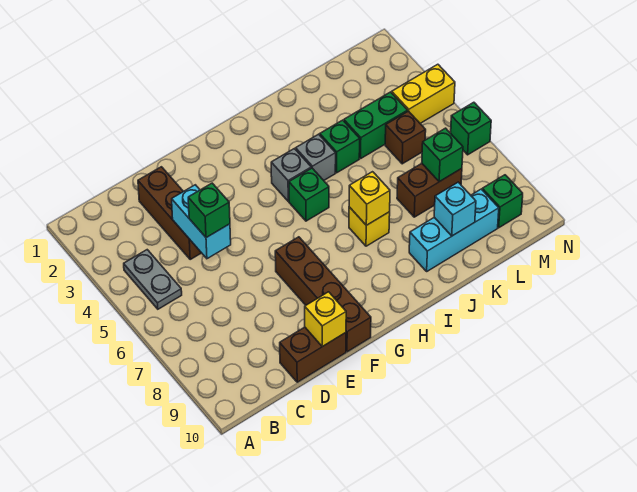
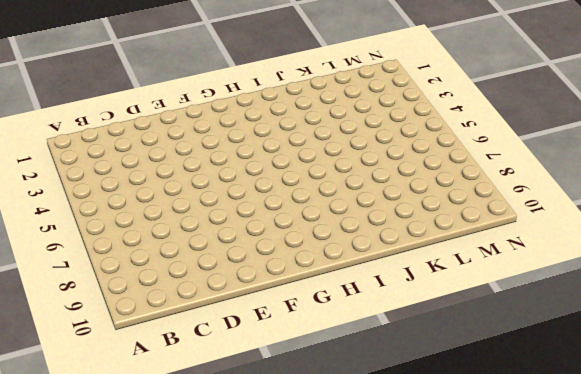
none -> grey 1x2 plate [124,250,182,309]
none -> brown 1x3 brick [138,167,201,259]
none -> brown 1x2 brick [280,327,346,382]

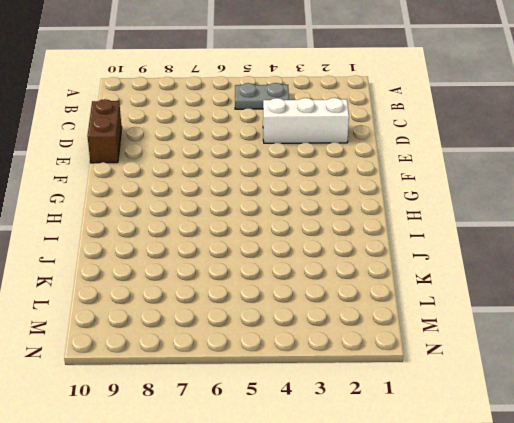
white 1x3 brick [263,98,349,143] -> brown 1x3 brick [138,167,201,259]
none -> brown 1x4 brick [275,237,371,352]
none -> grey 1x1 brick [271,149,311,201]
none -> green 1x1 brick [289,168,329,221]

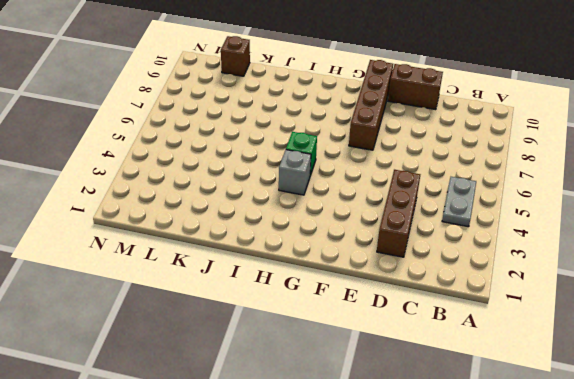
brown 1x1 brick [221,36,250,76] -> brown 1x1 brick moved to [385,111,426,164]
none -> grey 1x1 brick [296,134,336,180]
none -> yellow 1x1 brick [349,207,390,246]
none -> green 1x1 brick [320,120,360,173]

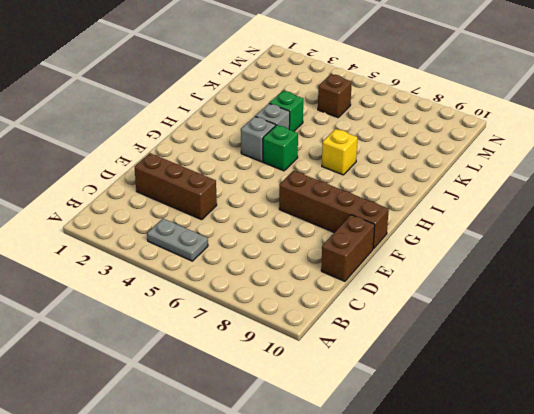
none -> cyan 1x3 brick [409,189,499,271]
none -> green 1x2 brick [344,92,408,158]
none -> brown 1x2 brick [397,164,462,217]

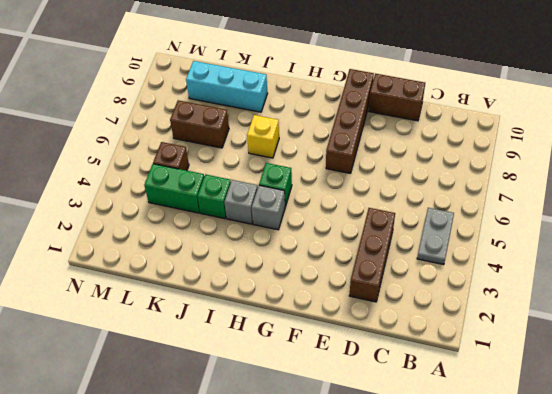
none -> yellow 1x2 brick [392,64,455,123]
none -> green 1x1 brick [482,175,523,228]
none -> green 1x1 brick [451,102,491,155]

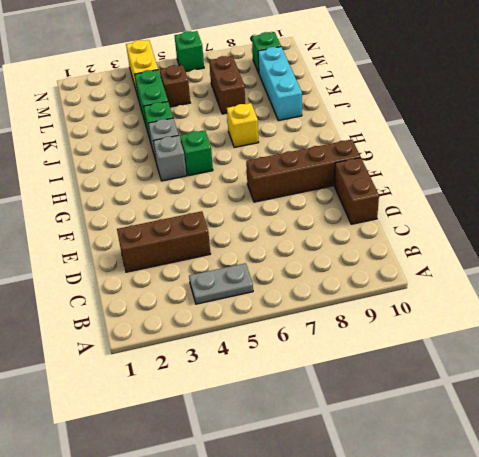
none -> cyan 1x2 brick [172,185,231,259]
none -> yellow 1x1 brick [305,292,346,347]
none -> yellow 1x1 brick [349,172,390,225]

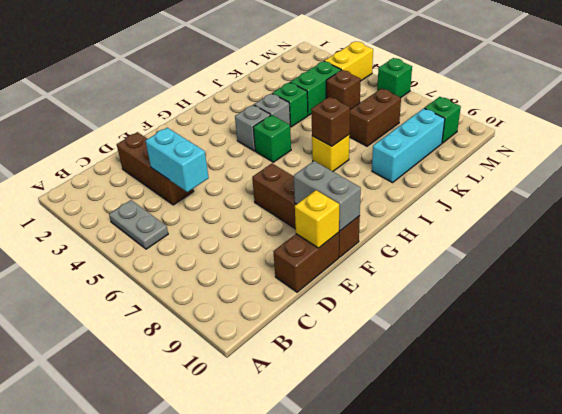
grey 1x2 brick [294,161,361,231] -> none
brown 1x1 brick [311,97,350,146] -> yellow 1x1 brick [349,172,390,225]
none -> cyan 1x1 brick [434,182,476,236]
none -> green 1x1 brick [422,128,463,182]
none -> green 1x1 brick [188,183,230,238]

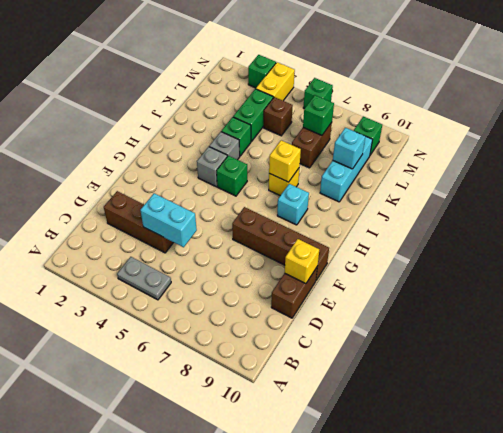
cyan 1x1 brick [277,184,309,225] -> none
green 1x1 brick [248,55,276,88] -> green 1x1 brick moved to [188,183,230,238]

